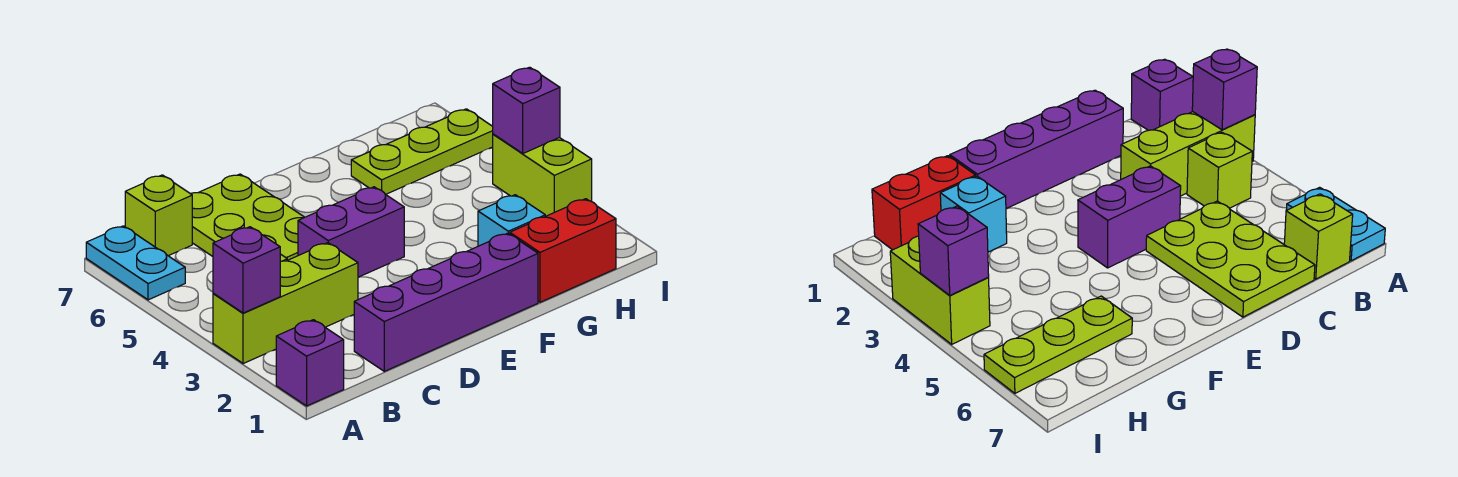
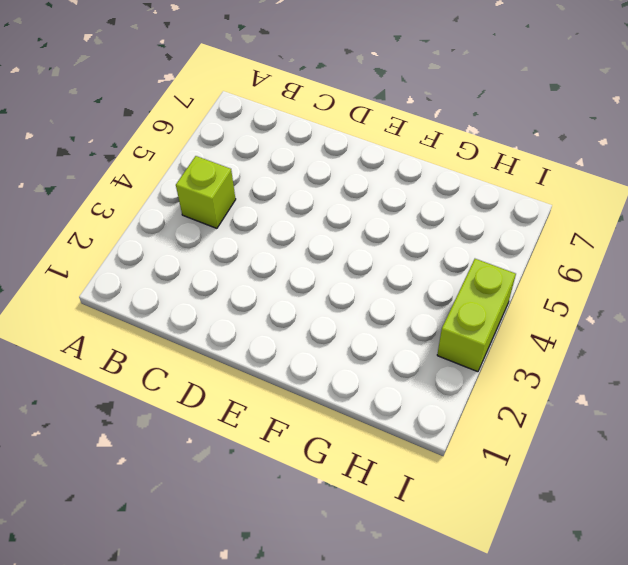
none -> purple 1x1 brick [276,320,344,406]
none -> lime 1x3 brick [213,243,358,364]
none -> cyan 1x2 plate [86,226,185,300]

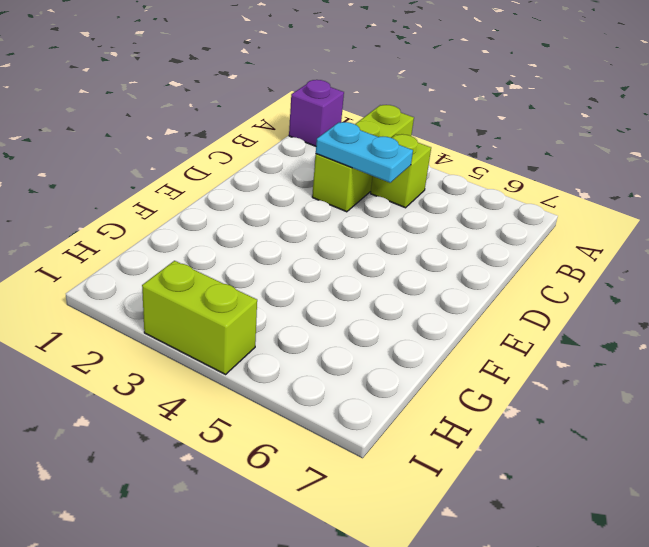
cyan 1x2 plate [316,122,413,183] -> cyan 1x2 plate moved to [86,226,185,300]
none -> lime 1x1 brick [125,175,192,256]
none -> purple 1x4 brick [354,233,538,371]
none -> lime 2x3 plate [191,174,305,260]

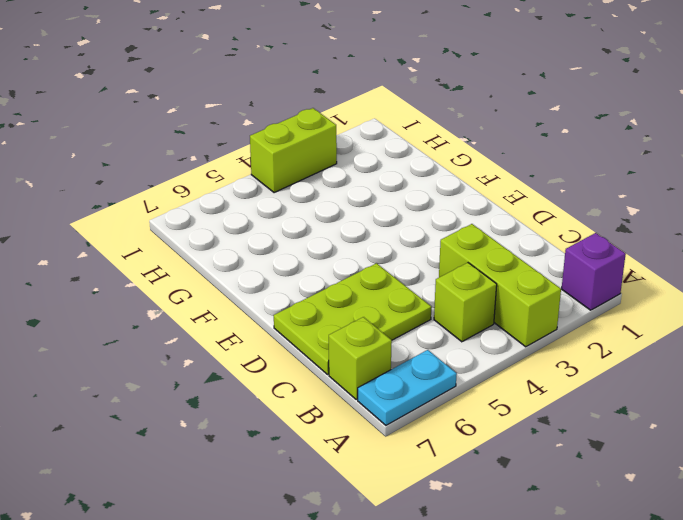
none -> purple 1x4 brick [354,233,538,371]
none -> purple 1x2 brick [298,187,404,277]
none -> red 1x2 brick [510,199,616,302]

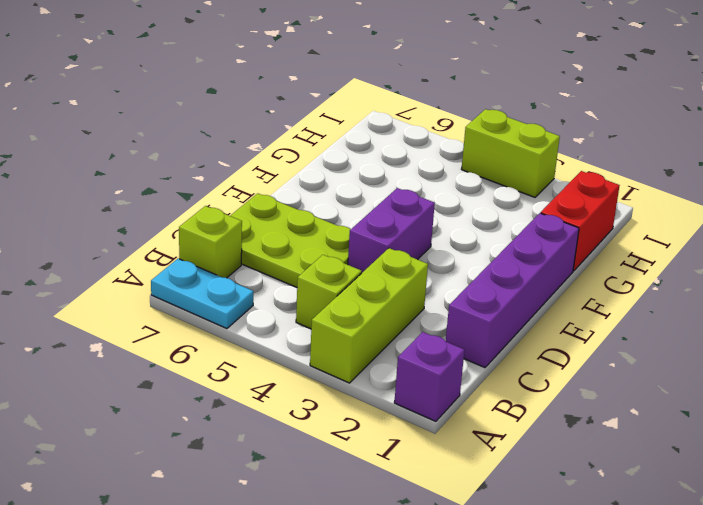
none -> cyan 1x1 brick [478,195,545,246]
none -> lime 1x3 plate [351,109,493,194]
none -> purple 1x1 brick [213,227,280,313]

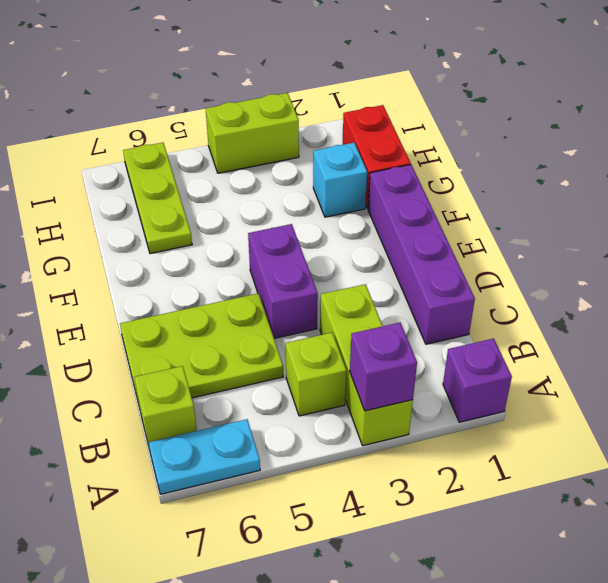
none -> purple 1x1 brick [493,67,560,153]

